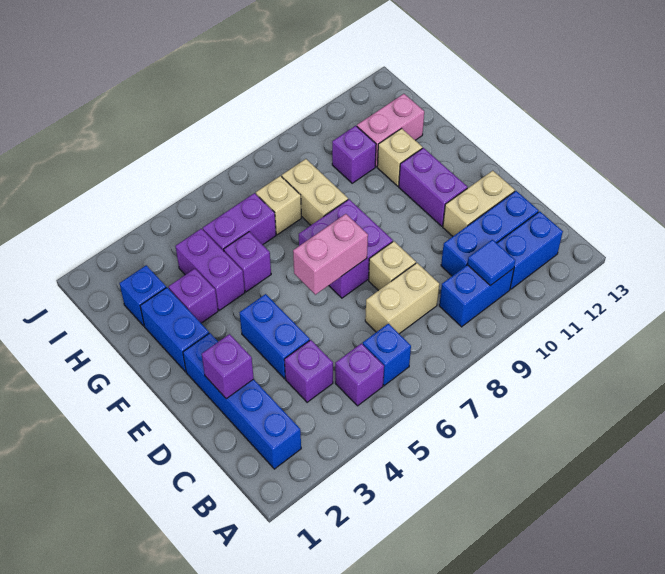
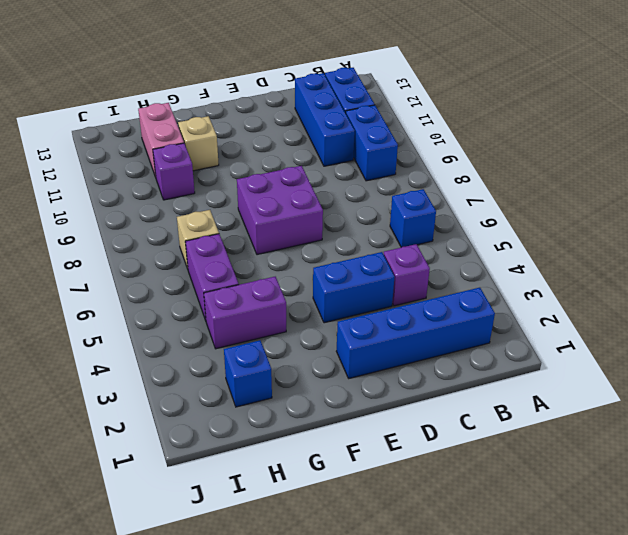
none -> purple 1x1 brick [335,343,384,406]
none -> tan 1x2 brick [365,263,439,334]
none -> tan 1x1 brick [369,241,416,291]

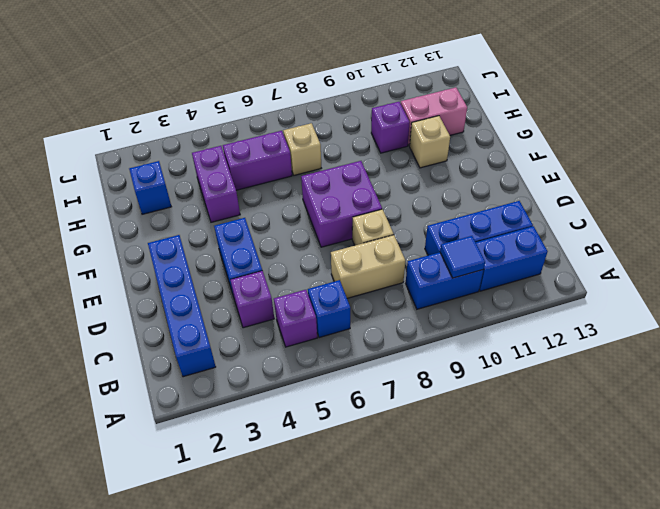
none -> tan 1x2 brick [443,171,515,236]
none -> purple 1x2 brick [399,148,467,226]
none -> blue 1x2 brick [140,288,209,372]

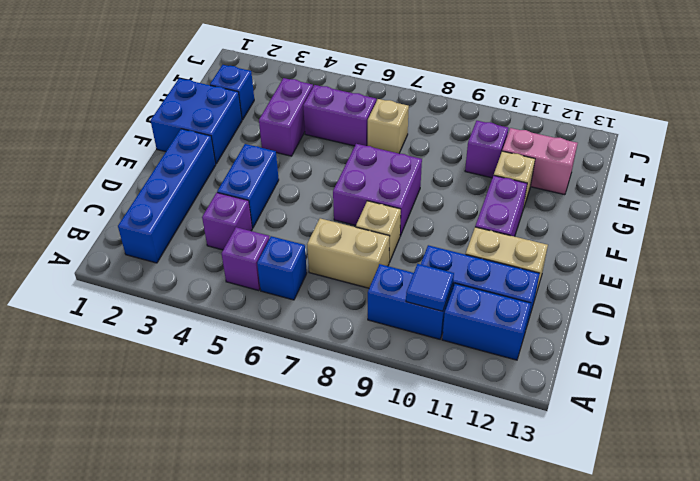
blue 2x2 brick [151,78,242,164] -> blue 1x2 brick [140,288,209,372]
none -> purple 1x1 brick [169,269,218,323]
none -> purple 1x1 brick [224,232,271,292]
none -> tan 1x2 brick [282,159,348,225]

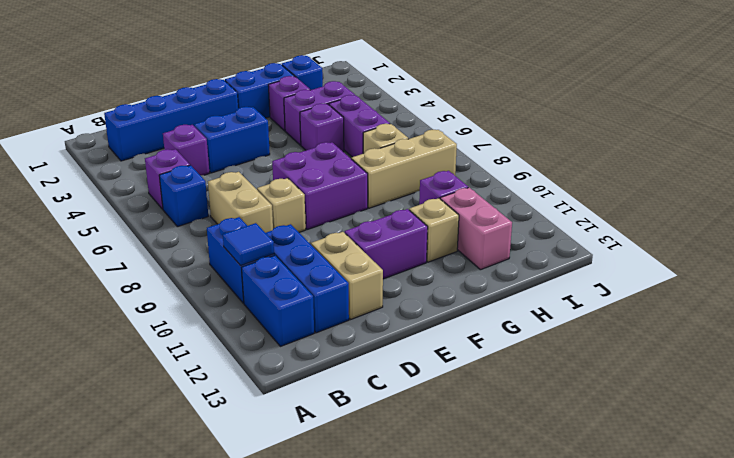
tan 1x3 brick [351,130,457,208] -> tan 1x2 brick [282,159,348,225]
none -> purple 1x1 brick [202,334,254,399]
none -> pink 1x2 brick [293,214,368,295]

